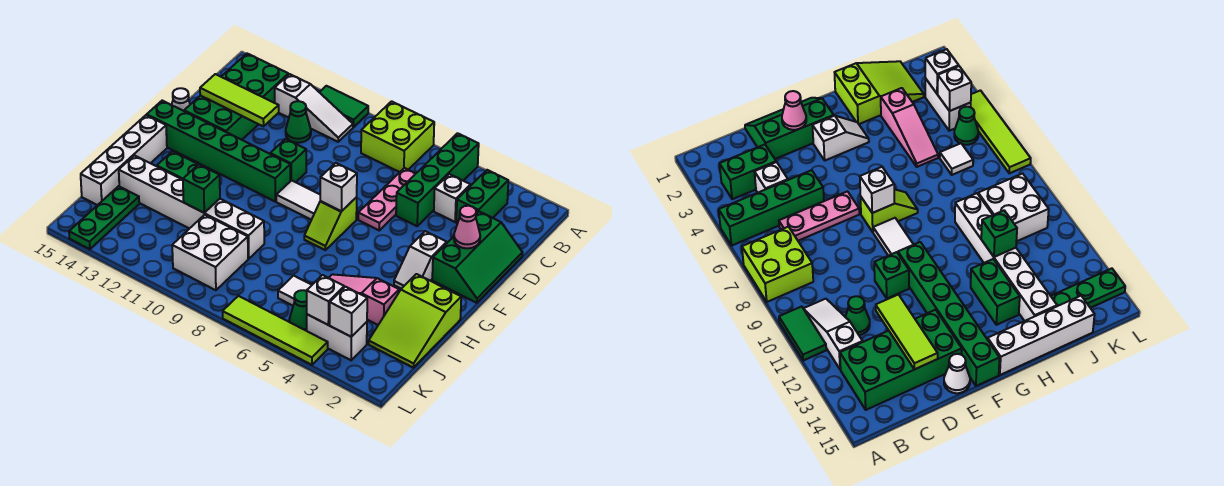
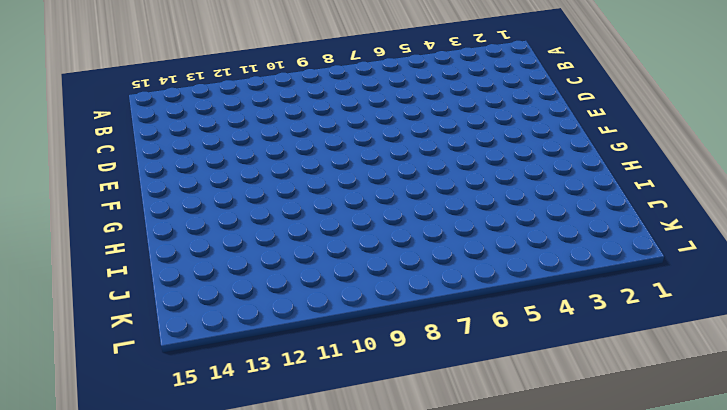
none -> green 1x4 brick [396,133,479,226]
none -> lime 2x2 brick [361,101,434,172]
none -> green 1x2 tile [319,86,368,127]
none -> green 1x2 brick [456,170,508,223]

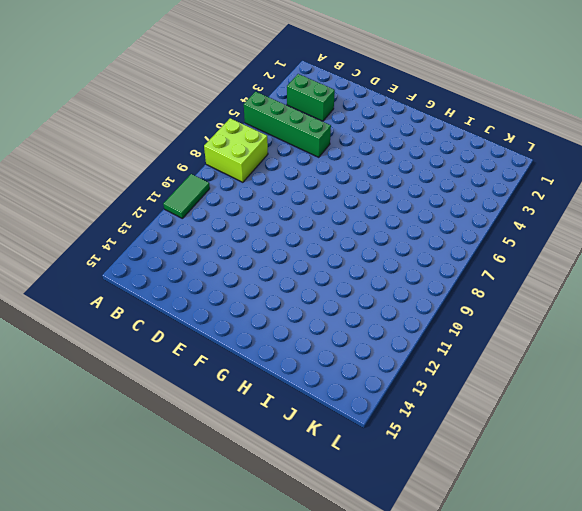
none -> white 1x3 slope [275,74,353,142]
none -> green 2x4 brick [184,54,289,140]
none -> white 1x1 brick [434,174,471,222]
none -> pink 1x3 plate [358,168,416,230]

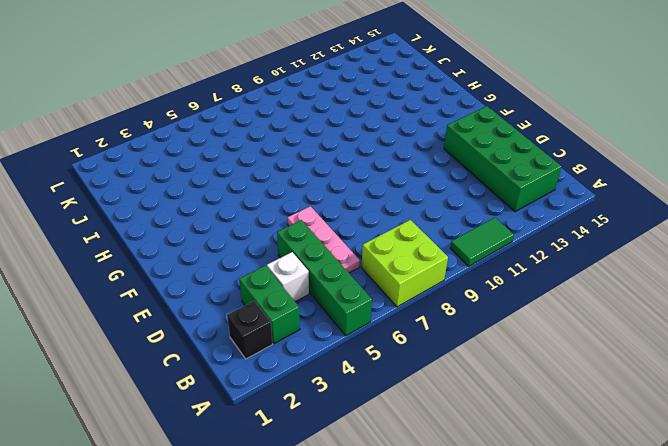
black 1x1 brick [227,301,272,359] -> none
none -> white 1x3 slope [275,74,353,142]
none -> green 1x1 cone [286,101,311,143]
none -> green 2x3 slope [432,212,523,303]
none -> green 1x1 brick [270,139,306,182]

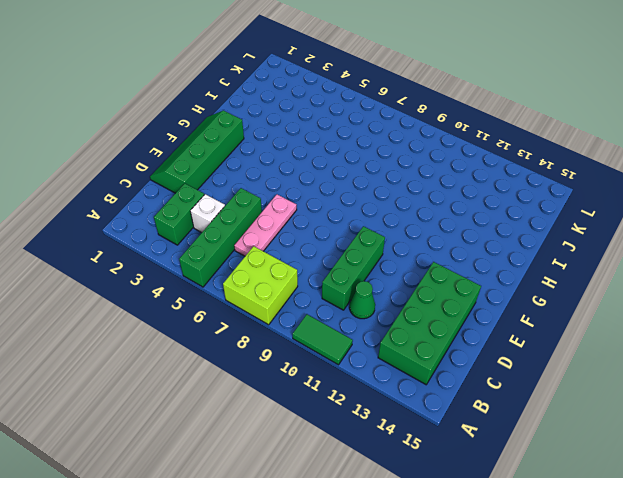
green 1x3 brick [322,226,385,310] -> green 1x1 brick [270,139,306,182]
green 2x4 slope [150,110,244,193] -> green 2x3 slope [432,212,523,303]
none -> white 1x3 slope [275,74,353,142]
none -> white 1x1 cone [172,88,190,111]
none -> white 1x2 slope [394,231,447,289]
none -> lime 1x2 slope [304,197,357,250]

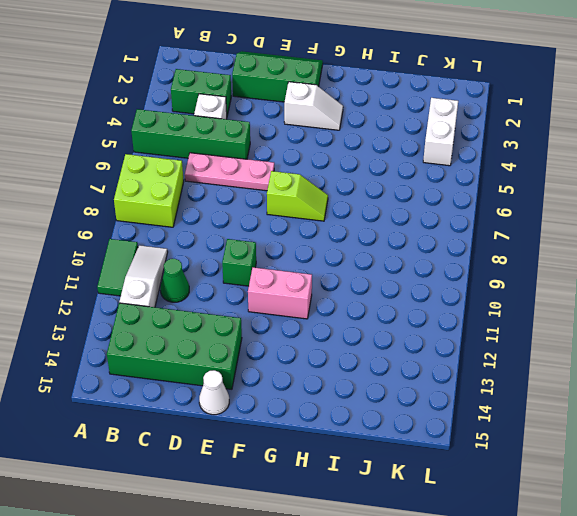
pink 1x2 brick [248,267,312,319] -> green 1x6 brick [147,101,290,201]
none -> white 1x2 tile [276,180,320,220]
none -> white 1x4 brick [81,115,167,205]
none -> lime 2x3 slope [369,274,461,368]
none -> green 1x2 brick [157,151,198,180]

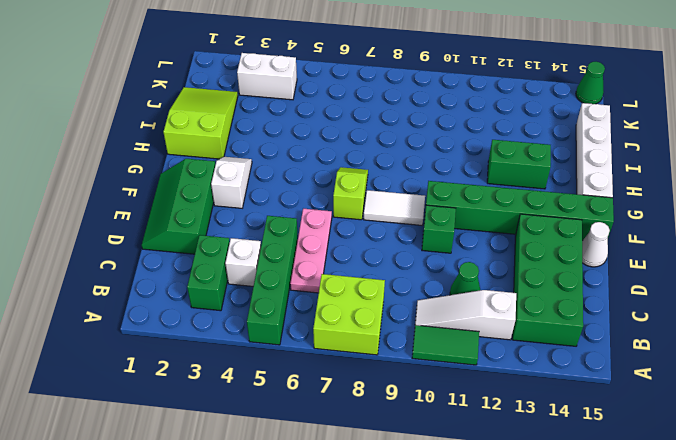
green 1x1 cone [576,62,605,104] -> green 1x1 cone moved to [289,290,307,331]
none -> pink 1x3 slope [329,274,399,325]
none -> white 1x6 brick [119,156,264,259]
none -> white 1x1 tile [278,276,312,306]
none -> white 2x2 brick [172,215,248,290]

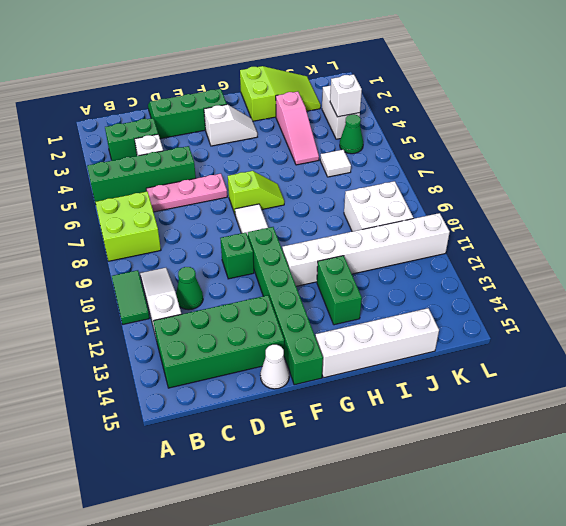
white 1x6 brick [282,213,450,286] -> white 1x6 brick turned to [119,156,264,259]
none -> green 1x3 plate [69,186,139,249]
none -> lime 1x4 tile [223,296,328,365]
none -> lime 1x3 tile [200,74,279,126]
none -> pink 1x1 cone [454,206,480,248]

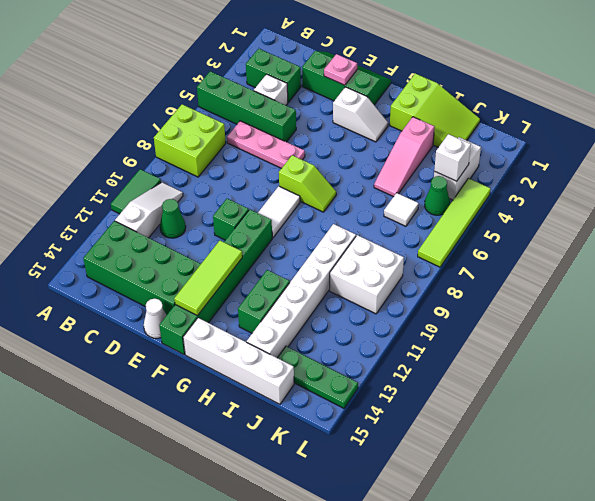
pink 1x1 plate [324,54,357,85] -> pink 1x1 cone [454,206,480,248]
lime 1x3 tile [174,241,242,316] -> lime 1x3 tile moved to [200,74,279,126]
none -> white 1x1 brick [320,163,357,211]
none -> green 1x1 brick [183,164,220,213]
none -> white 1x1 brick [330,287,367,337]

